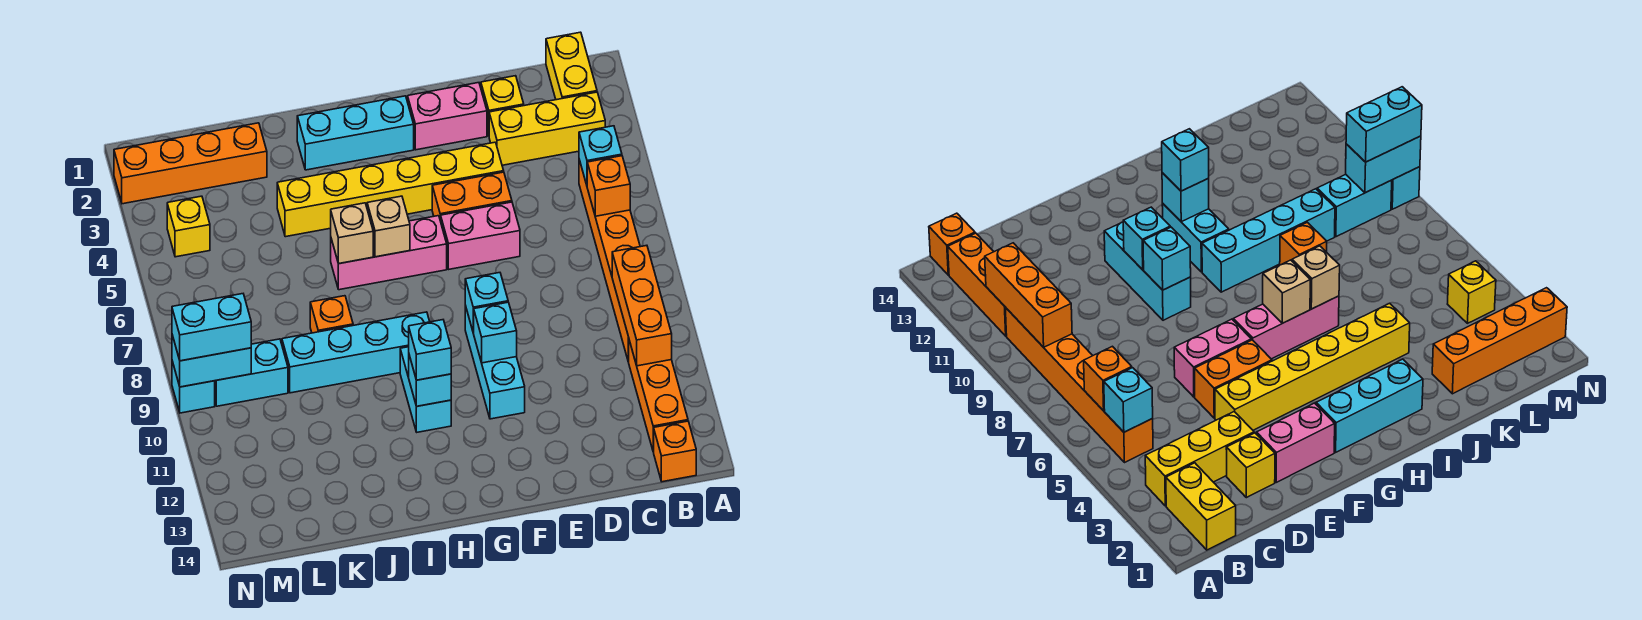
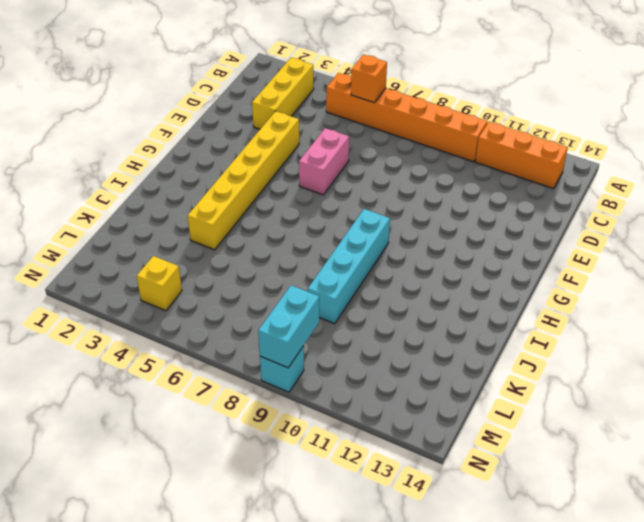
none -> yellow 1x2 brick [546,32,597,100]
none -> orange 1x1 brick [654,421,696,482]
none -> yellow 1x1 brick [481,76,524,135]
none -> pink 1x2 brick [408,83,487,150]

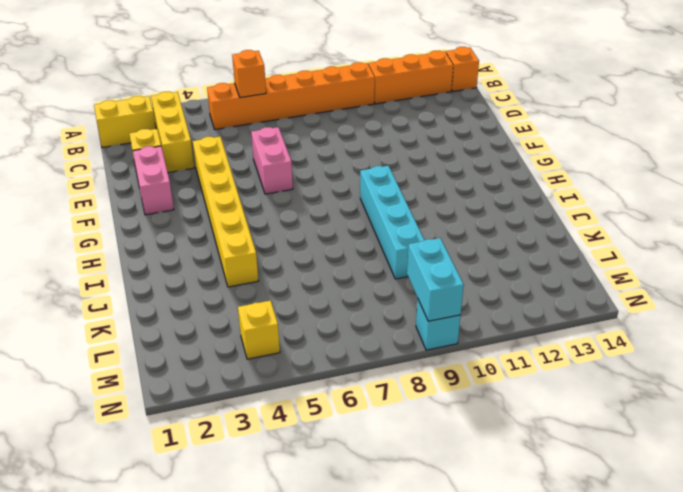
none -> orange 1x2 brick [432,172,512,221]
none -> cyan 1x3 brick [465,306,525,419]
none -> cyan 1x3 brick [297,96,414,170]
none -> pink 1x3 brick [331,216,447,290]

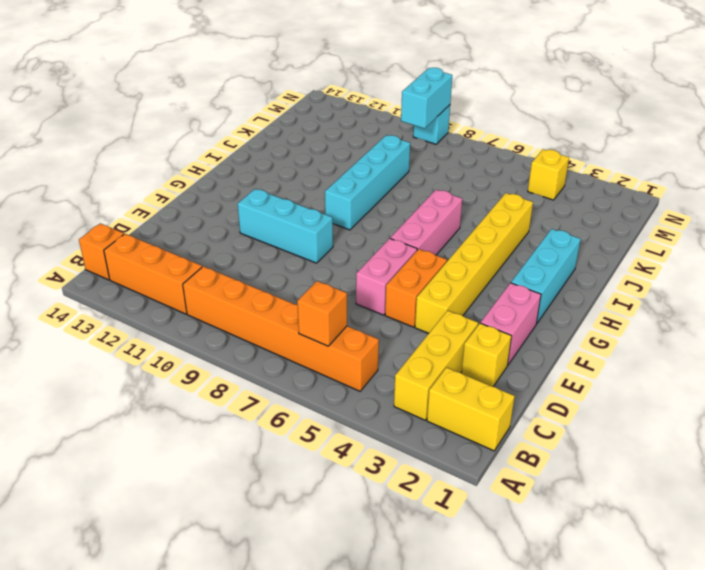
none -> cyan 1x2 brick [400,347,451,432]
none -> orange 1x1 brick [310,296,353,333]
none -> orange 1x4 brick [114,123,267,204]
none -> cyan 1x2 brick [215,339,288,406]

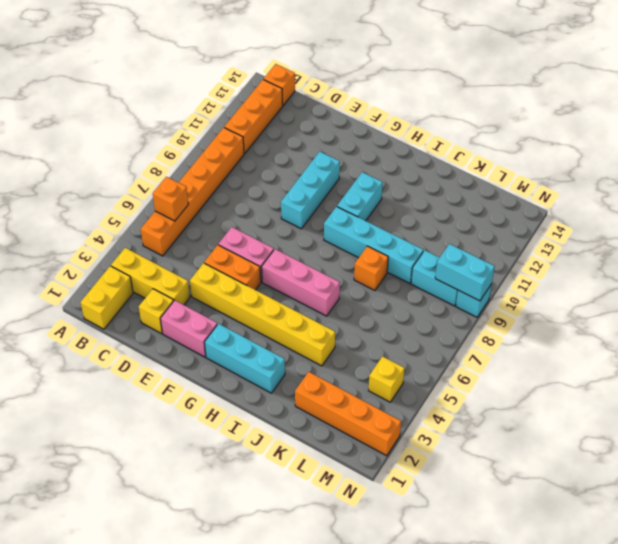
none -> cyan 1x1 brick [579,126,622,185]
none -> orange 1x3 brick [612,245,672,366]
none -> cyan 1x1 brick [465,273,508,333]
none -> cyan 1x1 brick [474,302,517,363]

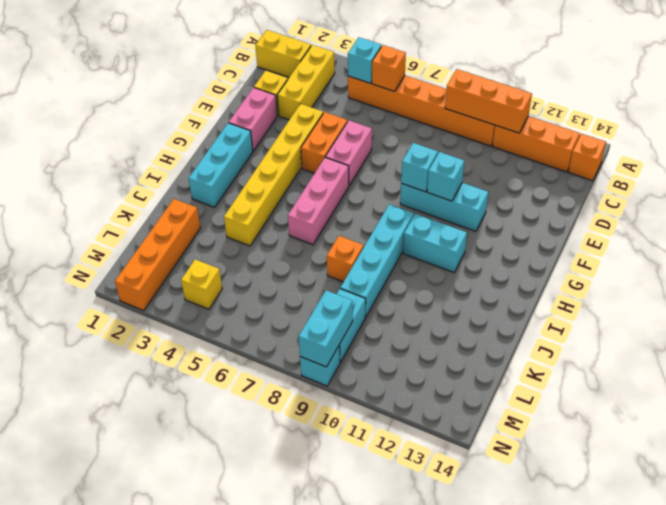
none -> tan 1x1 brick [367,196,410,257]
none -> cyan 1x1 brick [409,355,451,406]
none -> tan 1x1 brick [331,203,373,264]
none -> cyan 1x1 brick [409,320,451,380]

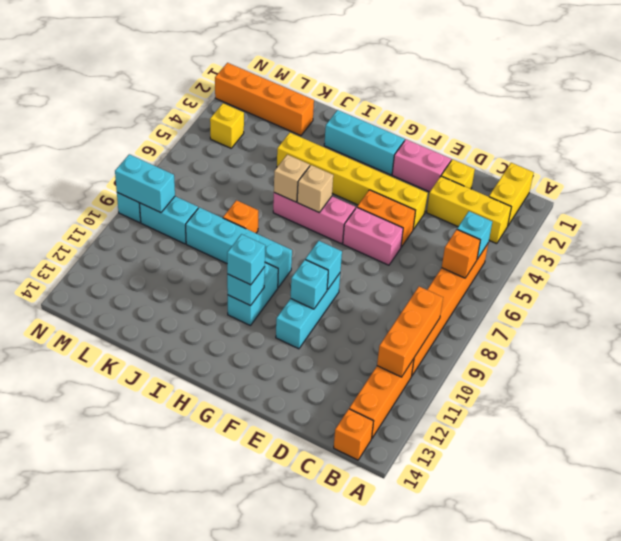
none -> cyan 1x2 brick [172,294,251,361]

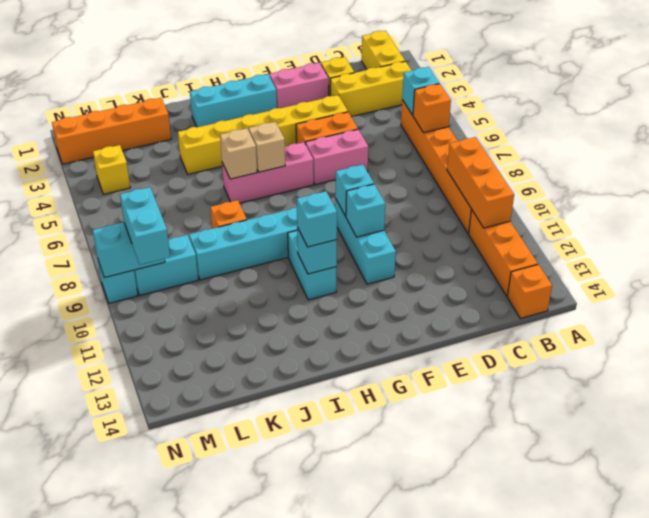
cyan 1x2 brick [120,187,170,265] -> cyan 1x2 brick turned to [172,294,251,361]

